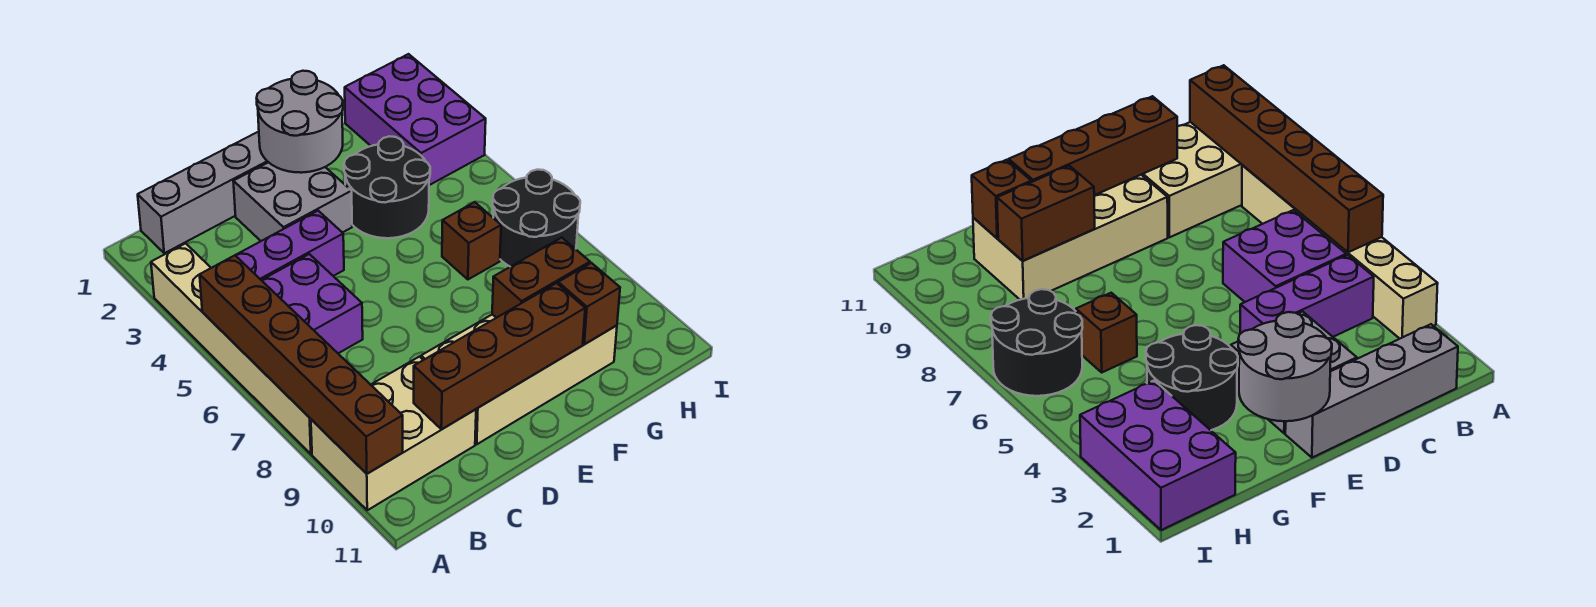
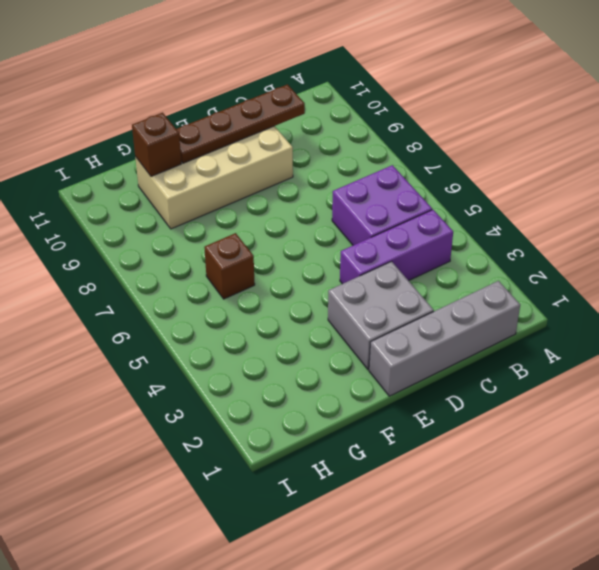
brown 1x4 plate [176,84,305,163] -> brown 1x4 brick [414,283,585,429]
none -> tan 1x6 brick [151,243,312,454]
none -> tan 2x3 brick [311,357,476,510]
none -> black 2x2 round brick [344,136,430,238]

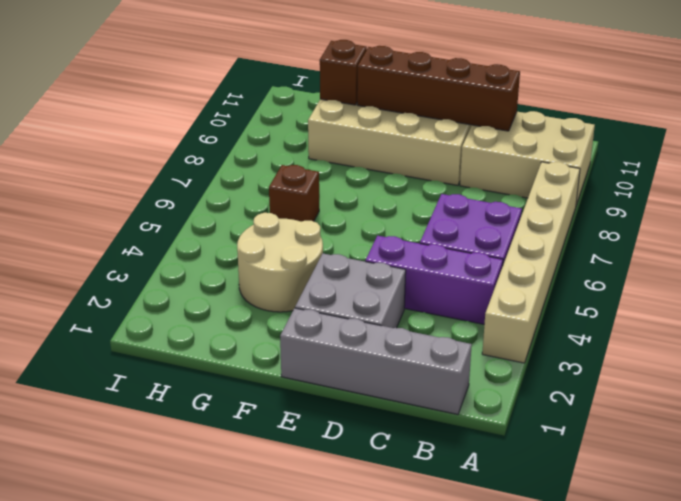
tan 2x2 round brick [237,213,323,312] -> black 2x2 round brick [344,136,430,238]
none -> purple 2x3 brick [345,54,486,185]
none -> black 2x2 round brick [493,170,580,267]
none -> brown 1x6 brick [200,255,403,474]

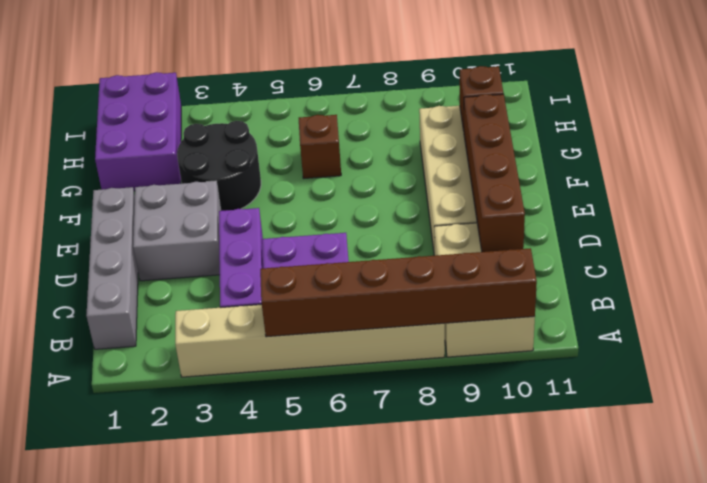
purple 2x3 brick [95,72,181,191] -> purple 2x3 brick turned to [345,54,486,185]
none -> black 2x2 round brick [493,170,580,267]
none -> grey 2x2 round brick [257,71,343,173]
none -> brown 1x2 brick [492,238,590,318]

